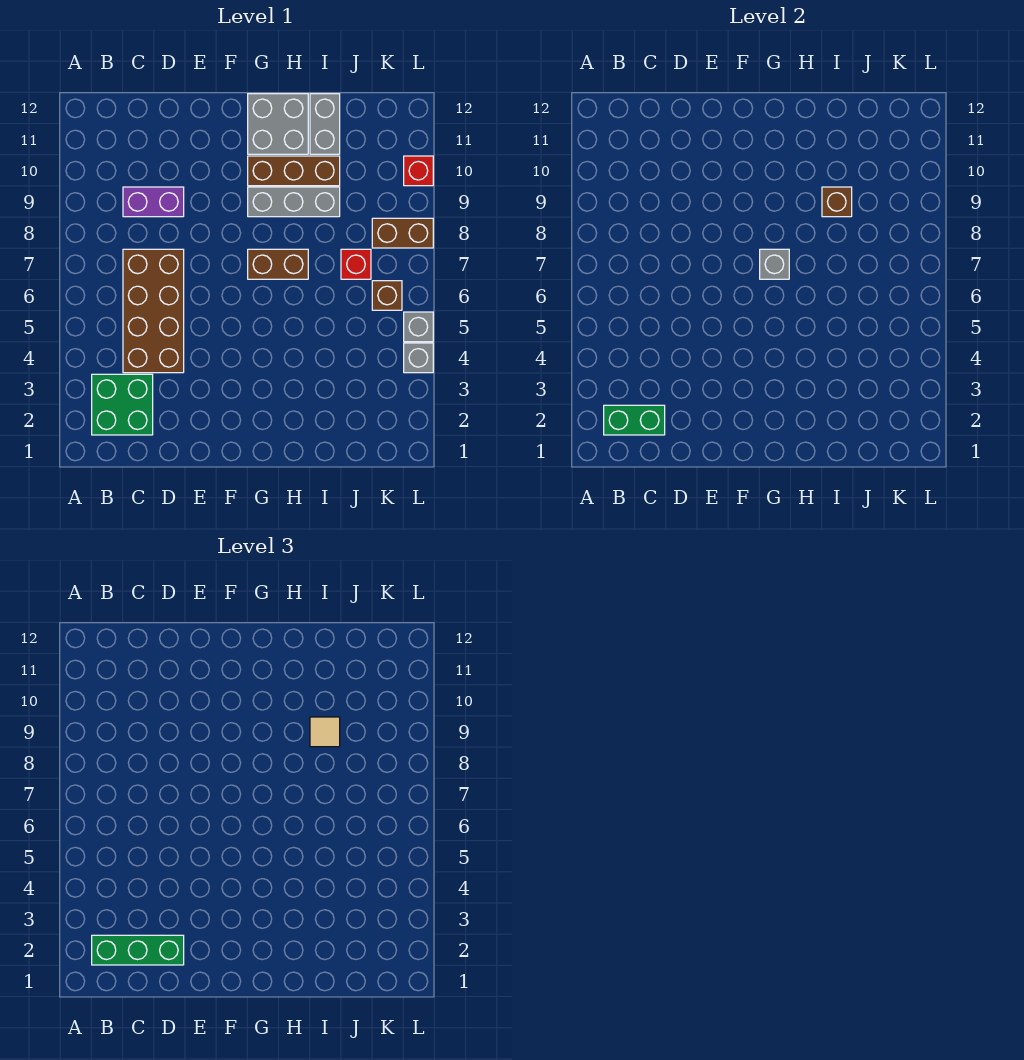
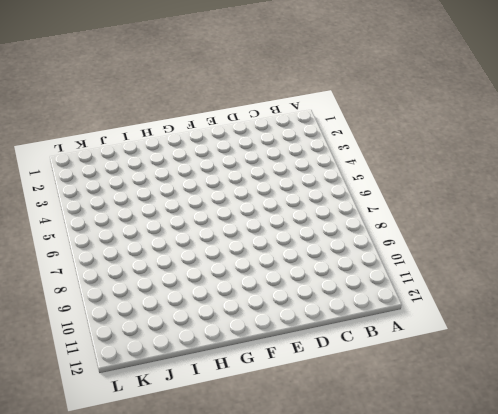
none -> green 2x2 brick [92,374,153,435]
none -> brown 2x4 brick [123,249,184,373]
none -> purple 1x2 brick [123,187,184,217]

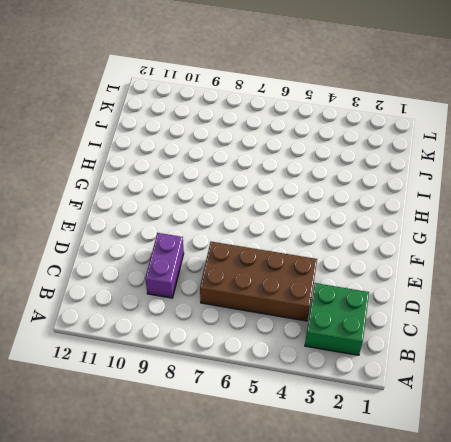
none -> brown 1x2 brick [248,249,308,279]
none -> grey 1x3 brick [248,187,340,217]
none -> brown 1x3 brick [248,156,340,186]

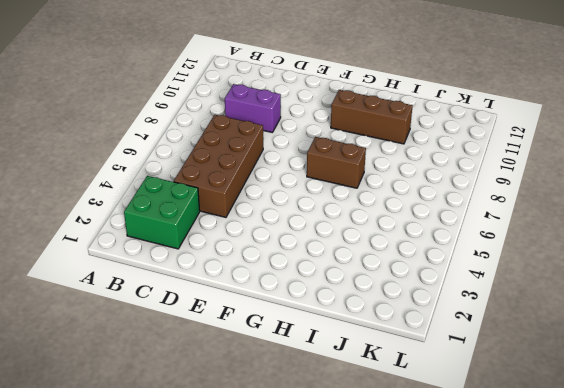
none -> grey 1x3 brick [248,187,340,217]
none -> grey 2x2 brick [248,94,308,154]
none -> grey 1x2 brick [310,94,340,154]

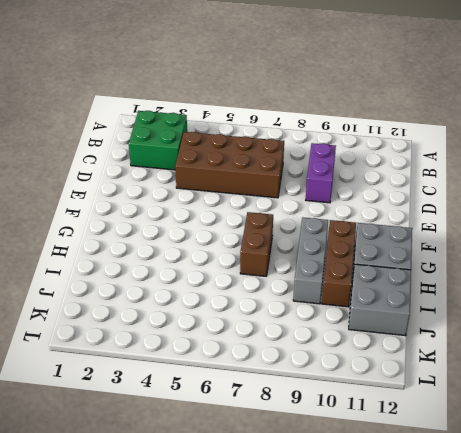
grey 2x2 brick [349,264,411,336] -> grey 1x2 brick [310,94,340,154]
none -> red 1x1 brick [341,249,371,279]
none -> brown 1x1 brick [372,281,402,310]
none -> brown 1x2 brick [372,218,433,248]

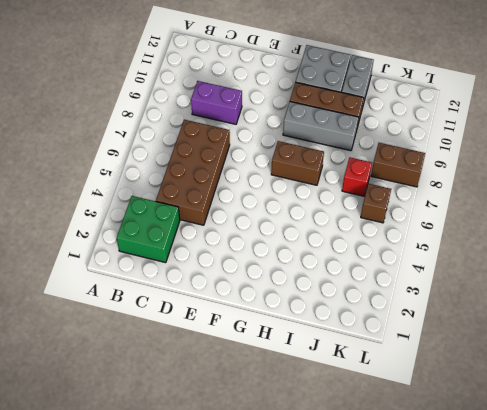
none -> grey 1x1 brick [404,343,433,373]
none -> grey 1x1 brick [404,312,433,342]
none -> red 1x1 brick [404,156,433,186]

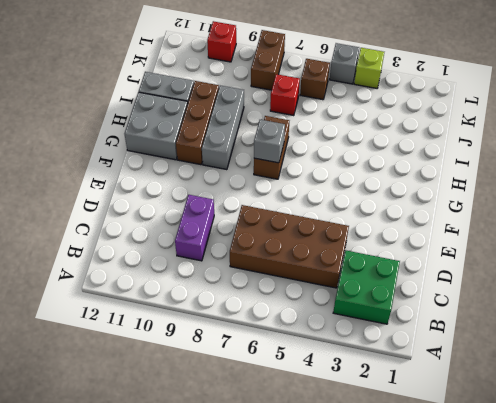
lime 1x1 brick [354,48,384,88] -> grey 1x1 brick [404,343,433,373]
none -> green 1x2 brick [604,405,665,435]
none -> brown 1x1 brick [822,187,852,217]
none -> green 1x3 brick [92,935,184,965]

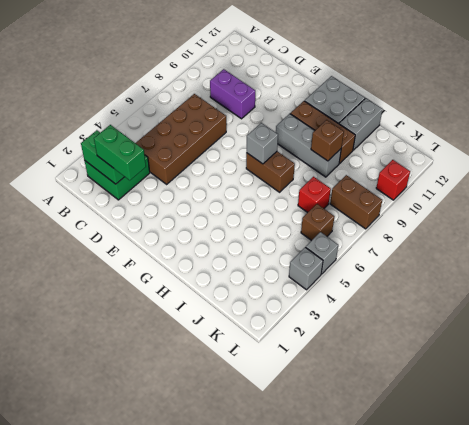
green 1x2 brick [94,125,146,180] -> green 1x3 brick [92,935,184,965]
none -> tan 1x1 tile [310,717,340,747]

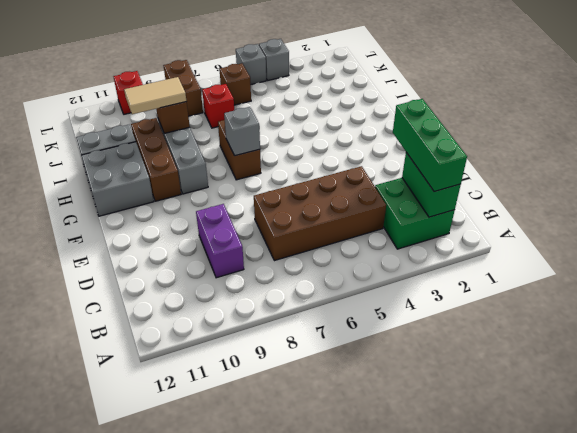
tan 1x2 tile [124,77,187,114] -> tan 1x1 tile [310,717,340,747]

